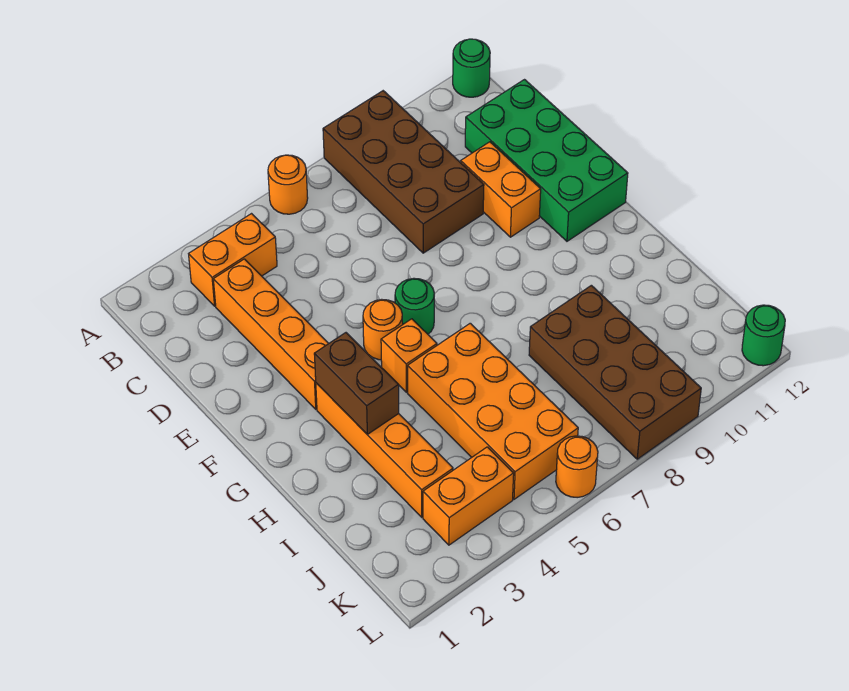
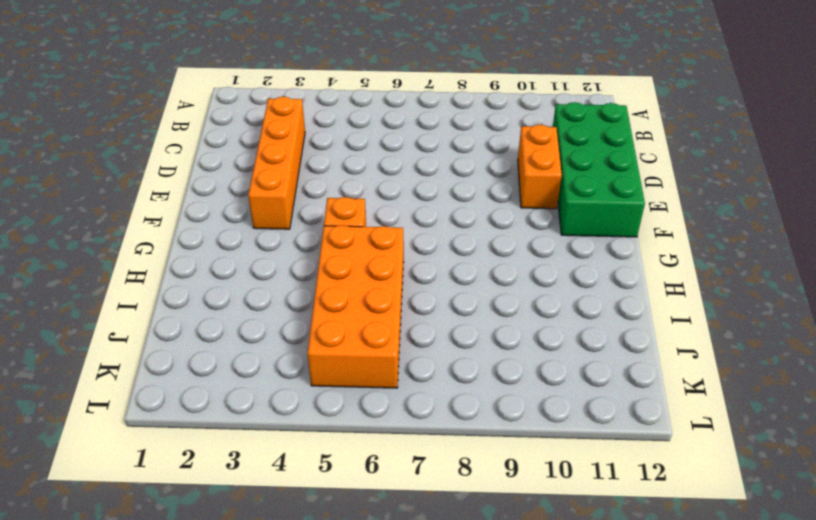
none -> orange 1x1 round brick [268,155,308,214]
none -> brown 2x4 brick [323,91,484,253]
none -> green 1x1 round brick [453,39,490,97]

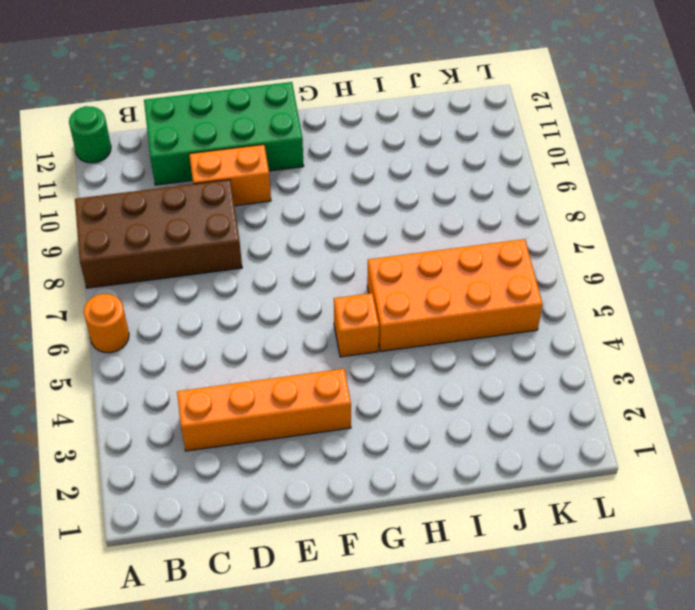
none -> orange 1x2 brick [189,214,277,306]
none -> orange 1x1 round brick [363,299,403,360]
none -> green 1x1 round brick [395,278,434,334]

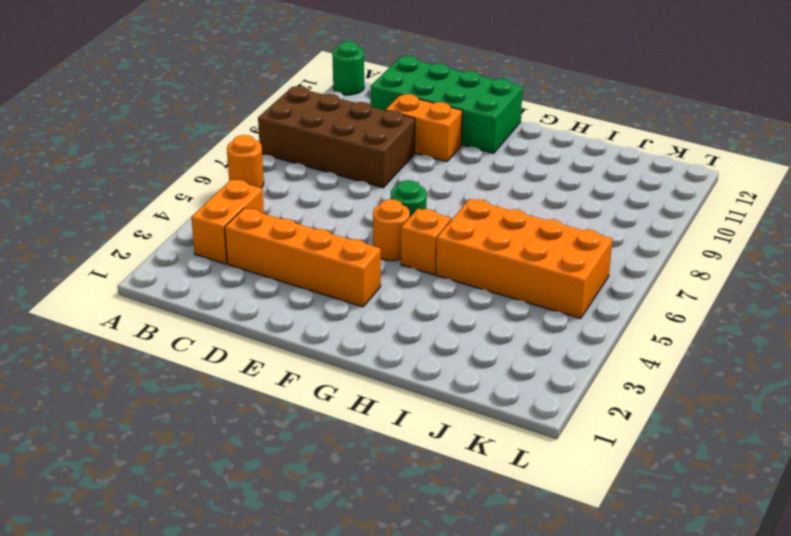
none -> orange 1x4 brick [316,383,453,517]
none -> brown 2x4 brick [529,285,701,459]
none -> orange 1x2 brick [423,447,514,545]

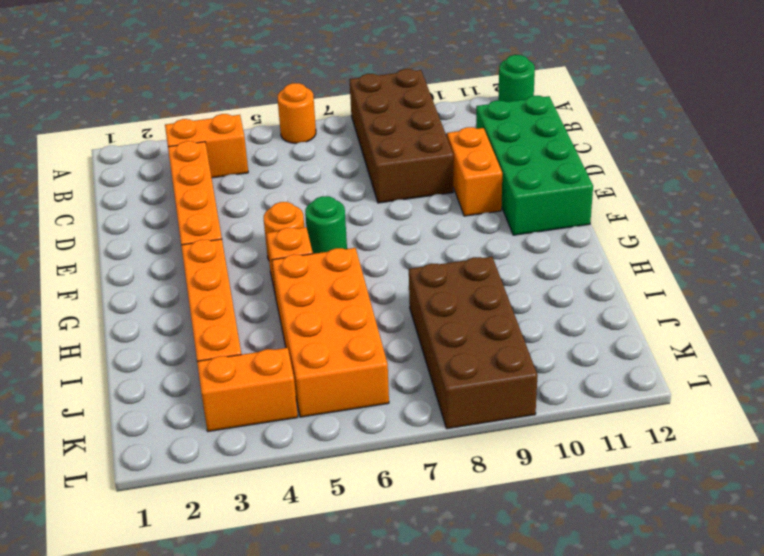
none -> orange 1x1 round brick [556,436,598,498]
none -> green 1x1 round brick [742,305,785,366]
none -> brown 1x2 brick [314,333,399,434]

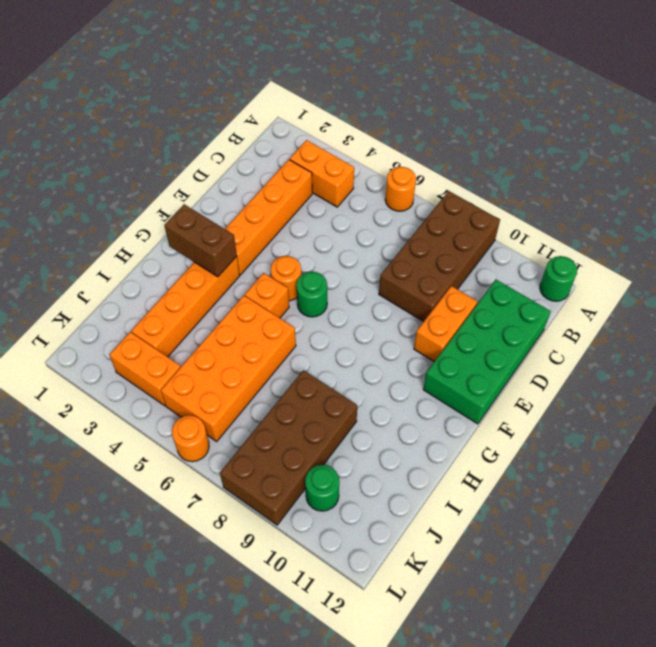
brown 1x2 brick [164,204,237,277] -> brown 1x2 brick turned to [314,333,399,434]
green 1x1 round brick [305,465,339,511] -> green 1x1 round brick moved to [742,305,785,366]

